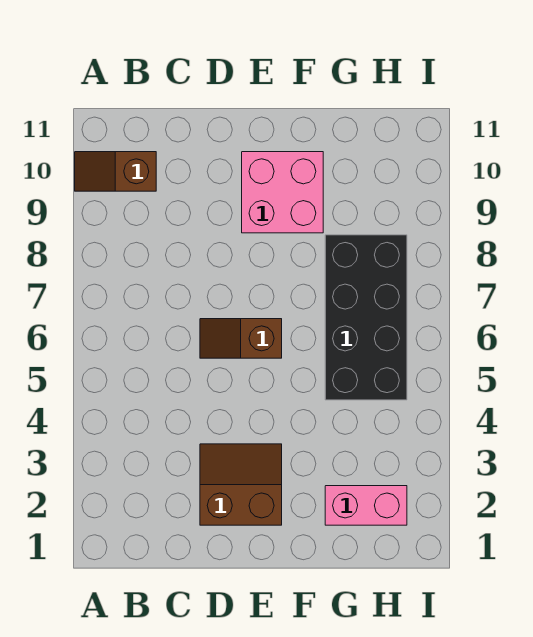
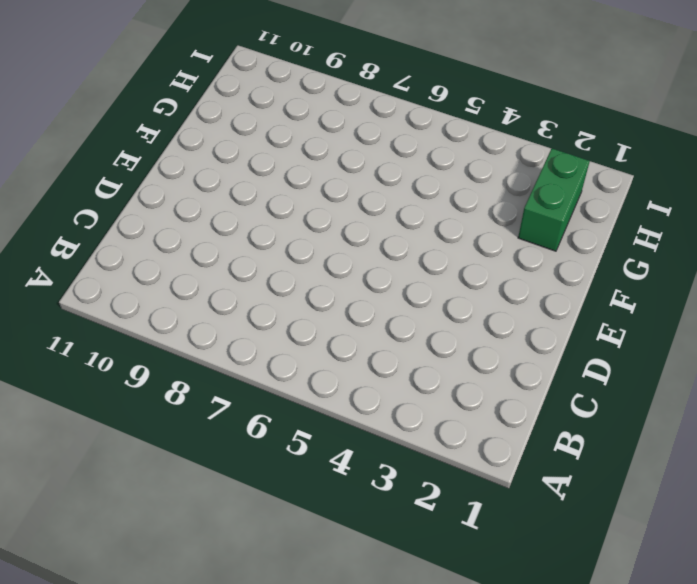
green 1x2 brick [518,148,590,251] -> pink 1x2 brick [325,486,407,525]
none -> brown 1x2 slope [75,152,156,191]
none -> brown 2x2 slope [200,444,282,525]

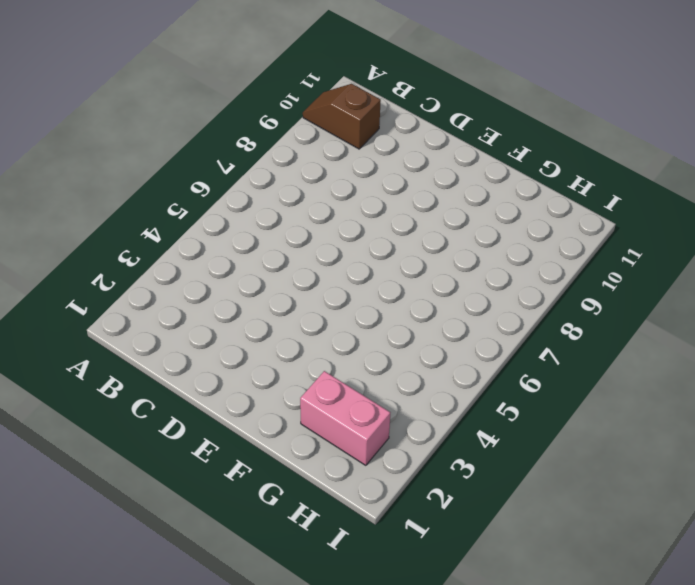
none -> brown 2x2 slope [200,444,282,525]
none -> brown 1x2 slope [200,319,282,358]

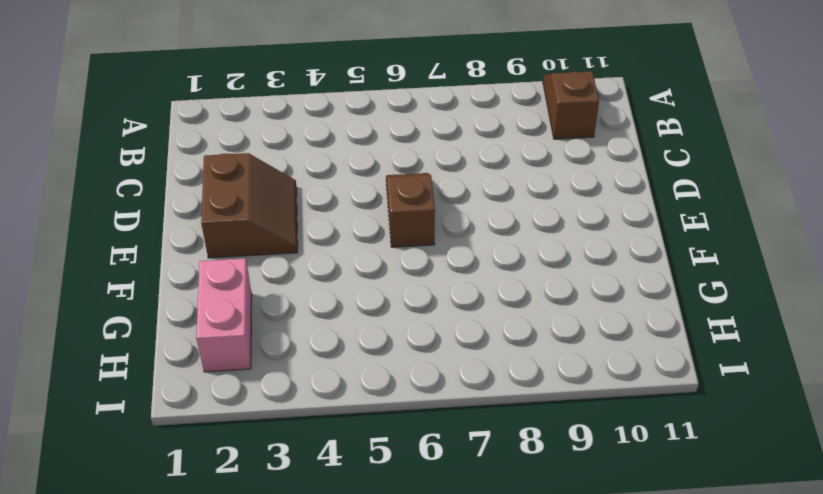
none -> pink 2x2 brick [242,152,323,233]
none -> black 2x4 brick [325,235,407,400]

